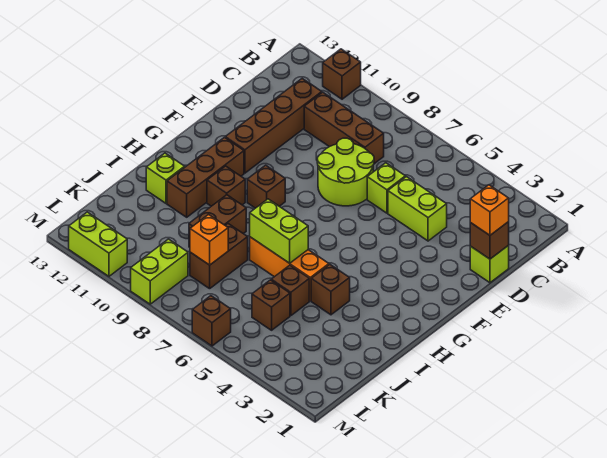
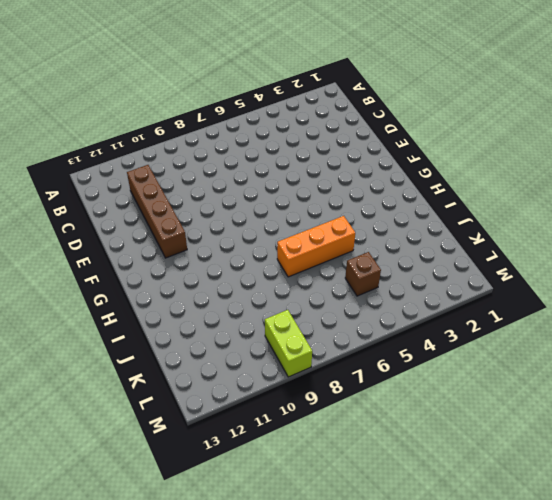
none -> brown 1x1 brick [323,49,361,99]
none -> brown 1x3 brick [304,92,384,164]
none -> lime 1x1 brick [470,245,509,283]

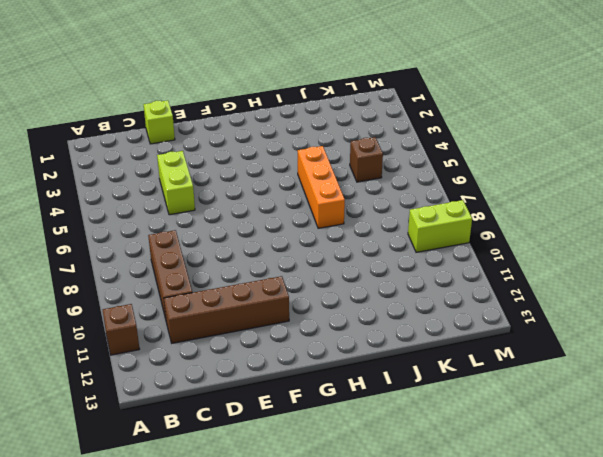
none -> lime 1x1 brick [367,163,405,213]
none -> lime 2x2 round brick [317,138,374,206]
none -> brown 1x1 brick [247,165,285,208]

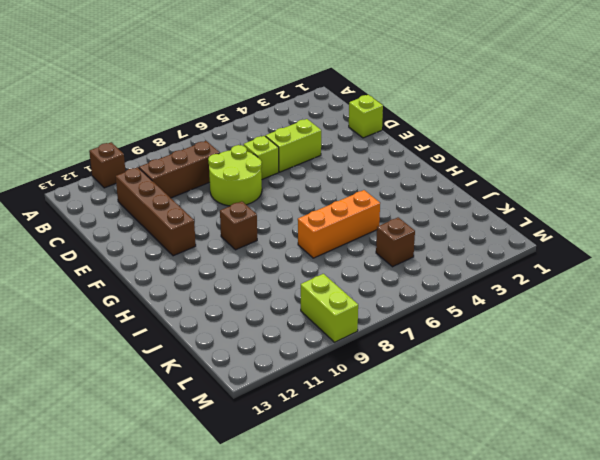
none -> brown 1x3 brick [167,138,244,217]
none -> brown 1x1 brick [207,166,245,206]
none -> brown 1x1 brick [311,265,350,315]

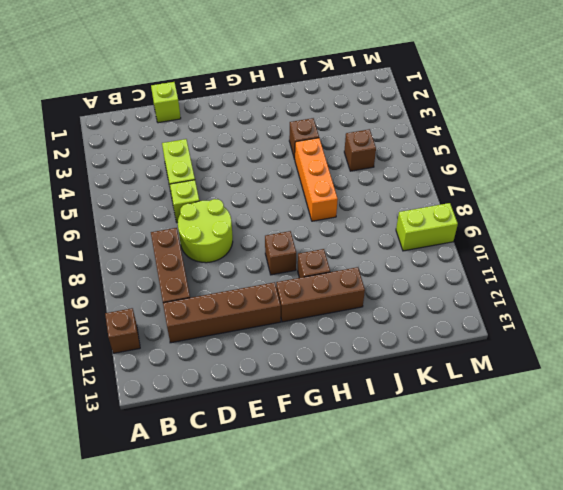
none -> brown 1x2 brick [189,195,246,247]
none -> lime 1x1 brick [146,153,185,203]
none -> brown 1x1 brick [271,265,309,316]

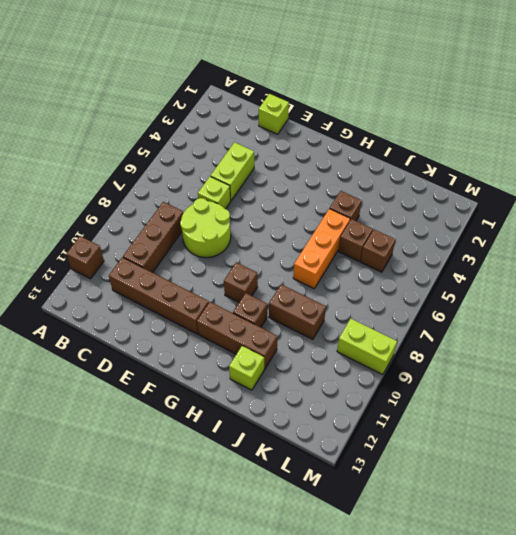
none -> brown 1x2 brick [190,224,248,289]
none -> brown 1x1 brick [192,296,231,346]
none -> lime 1x2 brick [69,212,127,276]

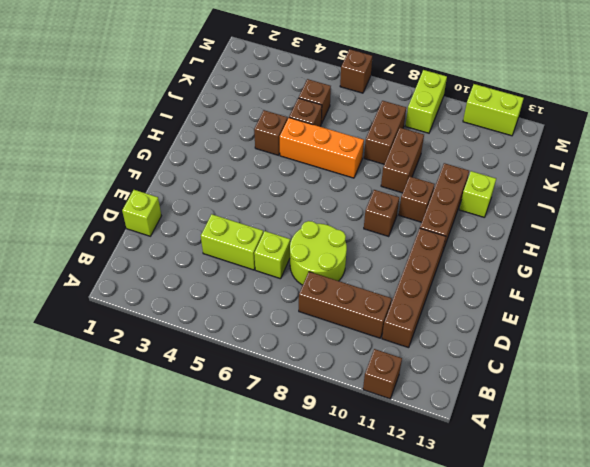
none -> brown 1x1 brick [470,222,509,259]
none -> lime 1x2 brick [250,199,308,263]
none -> orange 1x1 brick [190,215,228,265]

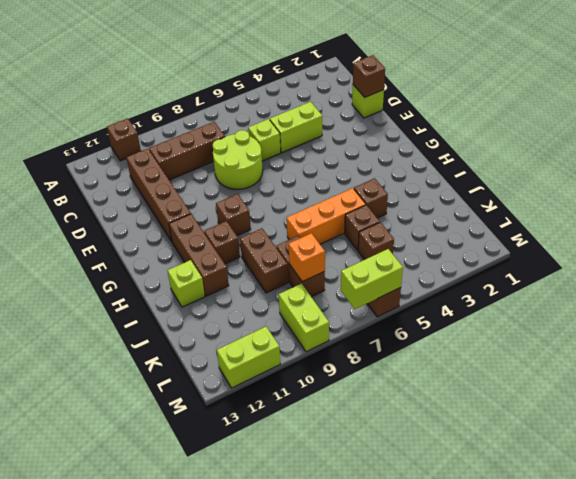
lime 1x2 brick [341,249,403,309] -> lime 1x2 brick moved to [250,199,308,263]
none -> orange 1x1 brick [470,185,509,235]

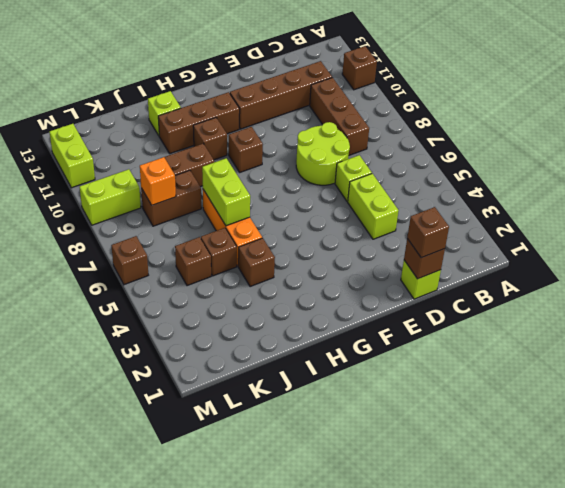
brown 1x1 brick [407,207,449,258] -> orange 1x1 brick [470,185,509,235]

